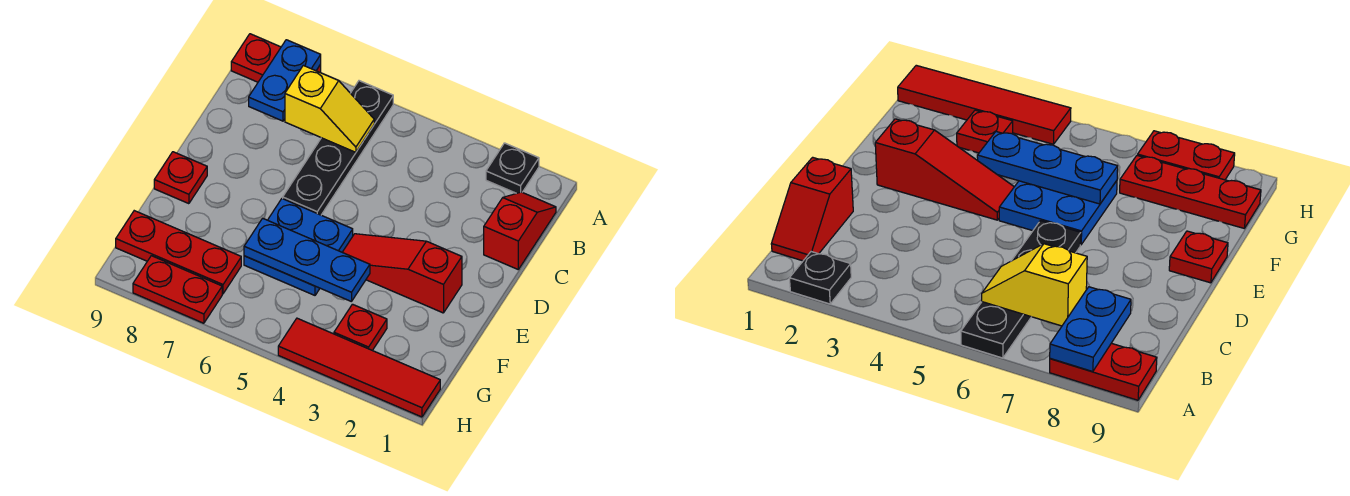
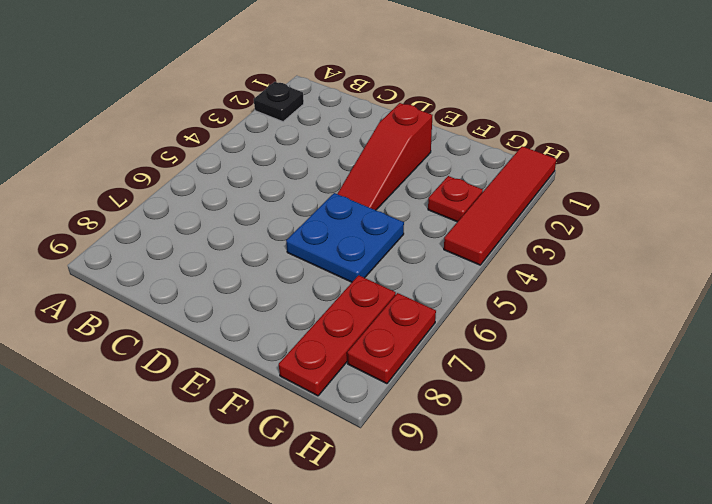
none -> black 1x4 plate [283,81,393,215]
none -> red 1x2 plate [231,34,321,82]
none -> red 1x2 slope [484,192,556,269]

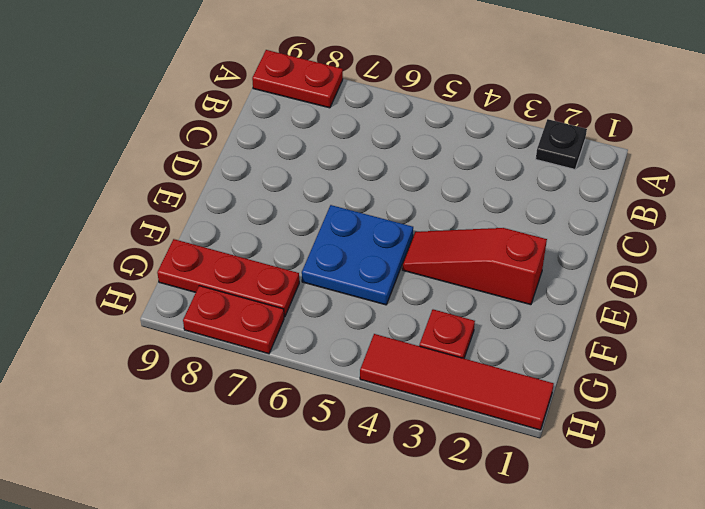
none -> black 1x4 plate [283,81,393,215]
none -> red 1x2 slope [484,192,556,269]
none -> red 1x1 plate [154,152,207,204]

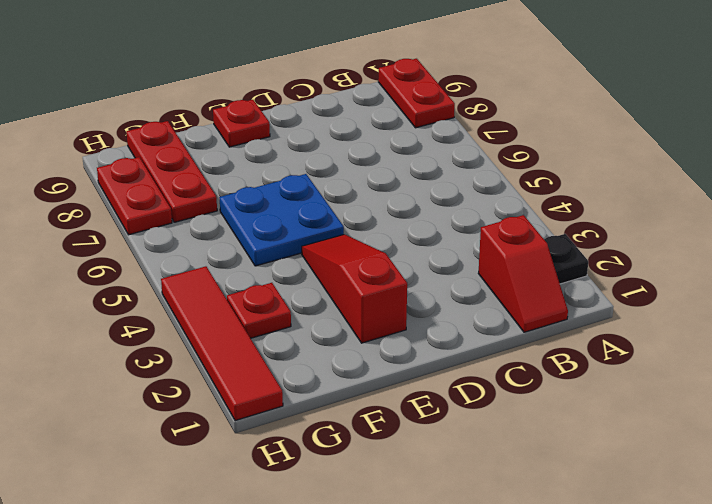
red 1x2 slope [478,215,568,332] -> red 1x2 slope turned to [484,192,556,269]
none -> black 1x4 plate [283,81,393,215]
none -> blue 1x2 plate [249,40,321,121]
none -> yellow 1x2 slope [285,65,374,152]

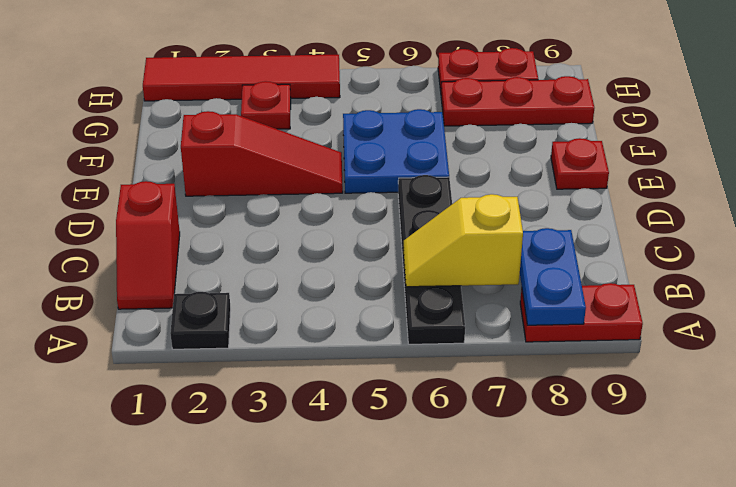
none -> blue 1x3 plate [244,218,370,302]

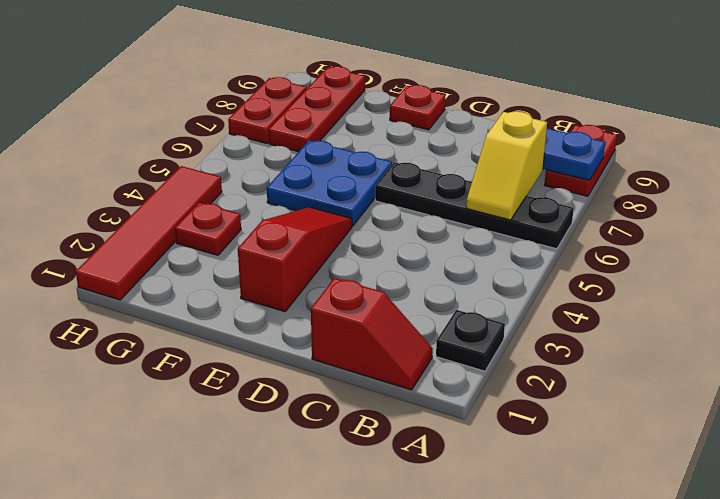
none -> blue 1x3 plate [244,218,370,302]

